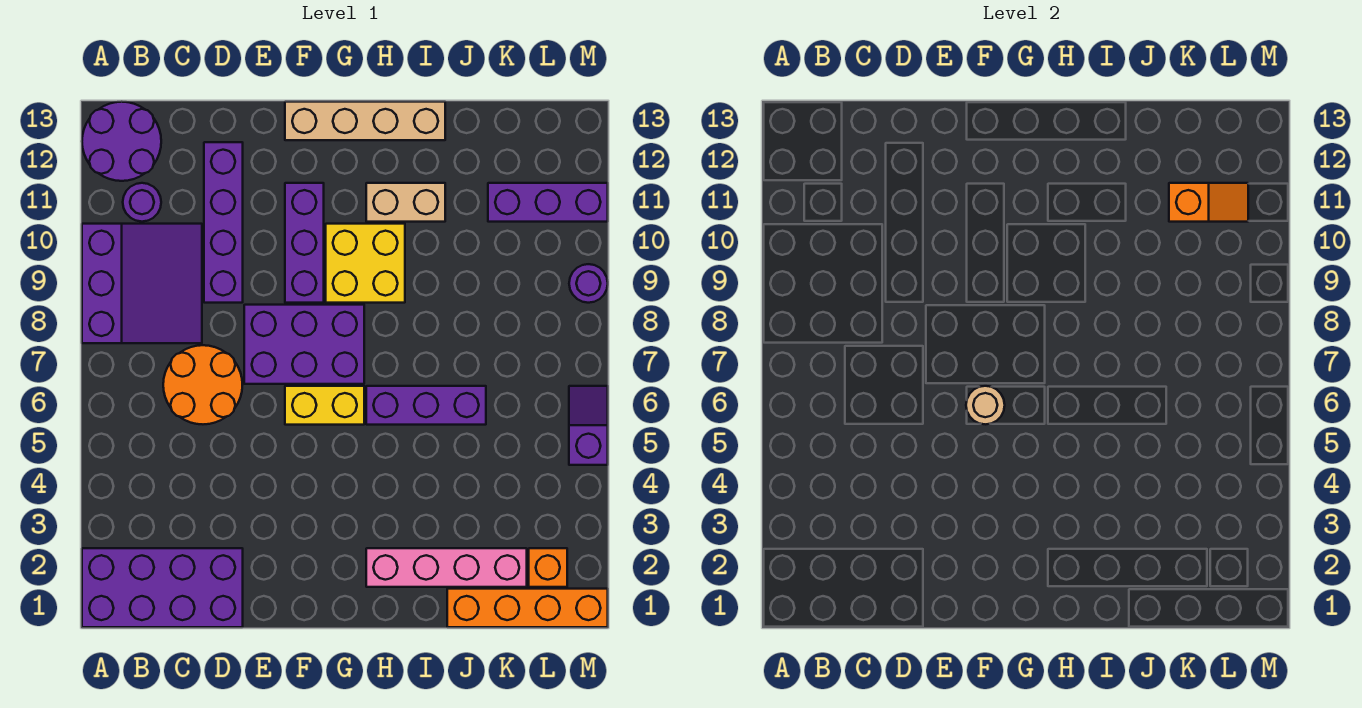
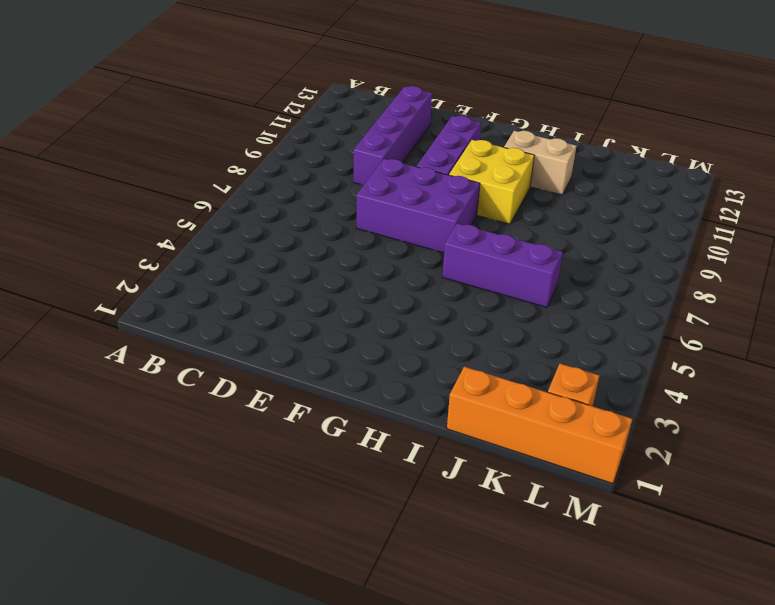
none -> purple 2x4 brick [82,548,243,627]
none -> purple 3x3 slope [82,224,202,343]
none -> purple 2x2 round brick [82,102,161,181]

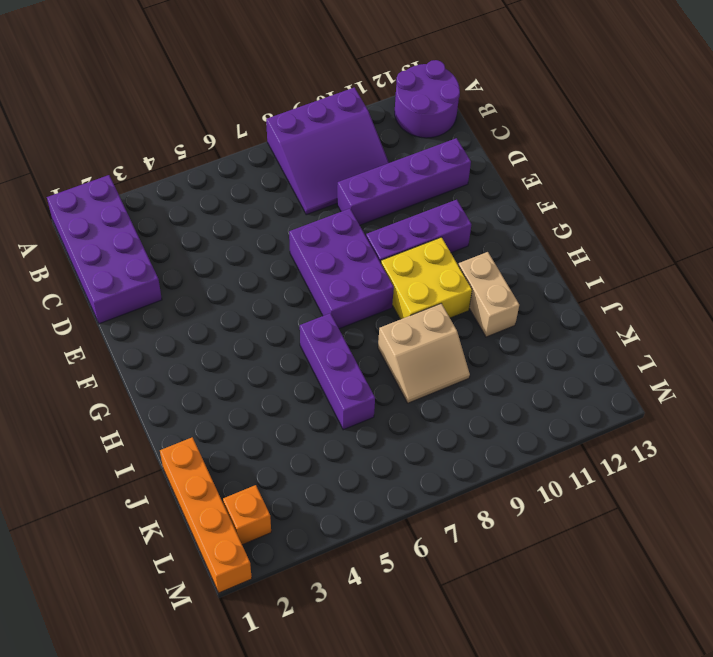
tan 2x2 slope [378,304,470,403] -> none
none -> purple 1x1 round brick [123,183,161,222]
none -> orange 2x2 round brick [163,345,242,424]
none -> yellow 1x2 brick [285,386,364,425]

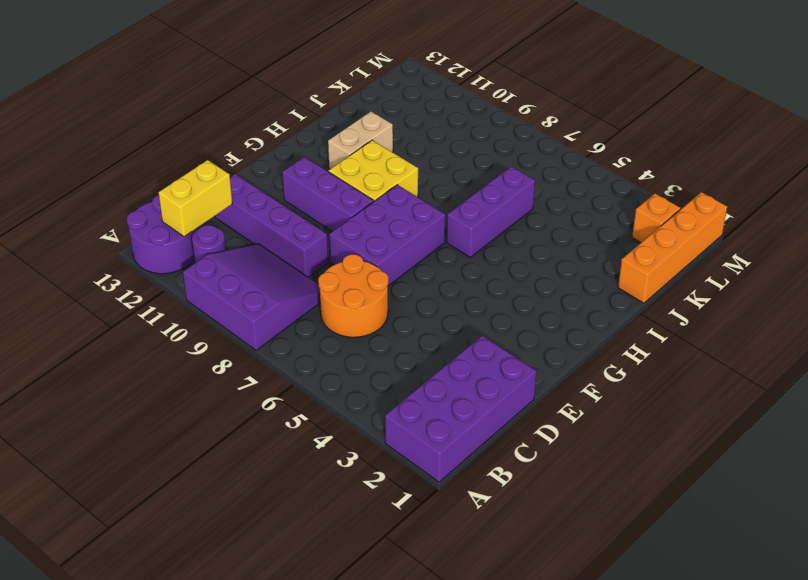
yellow 1x2 brick [158,160,232,237] -> yellow 1x2 brick moved to [285,386,364,425]
none -> tan 1x4 brick [285,102,445,140]
none -> pink 1x4 brick [366,548,527,587]
none -> purple 1x3 brick [488,183,608,222]

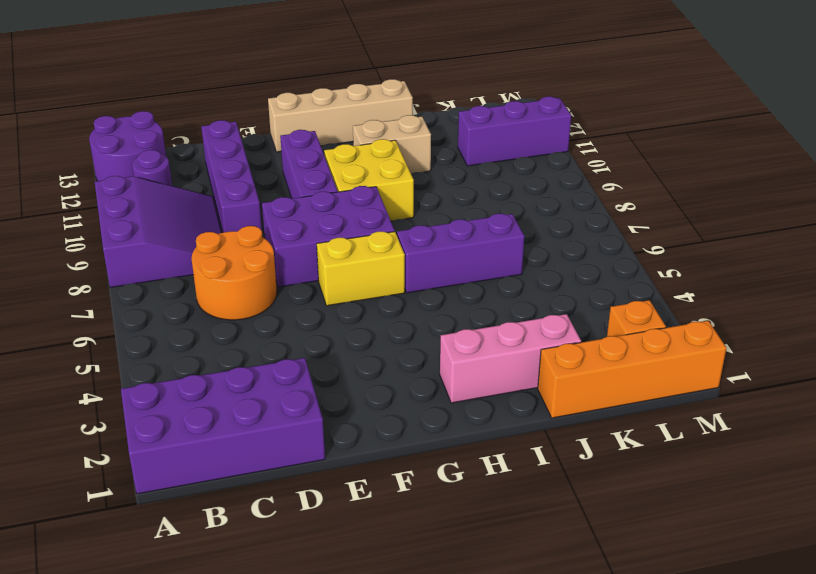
pink 1x3 brick [440,314,581,403] -> pink 1x4 brick [366,548,527,587]
none -> purple 1x2 slope [569,386,608,465]
none -> purple 1x1 round brick [569,264,608,303]
none -> tan 1x1 round brick [966,386,1005,424]

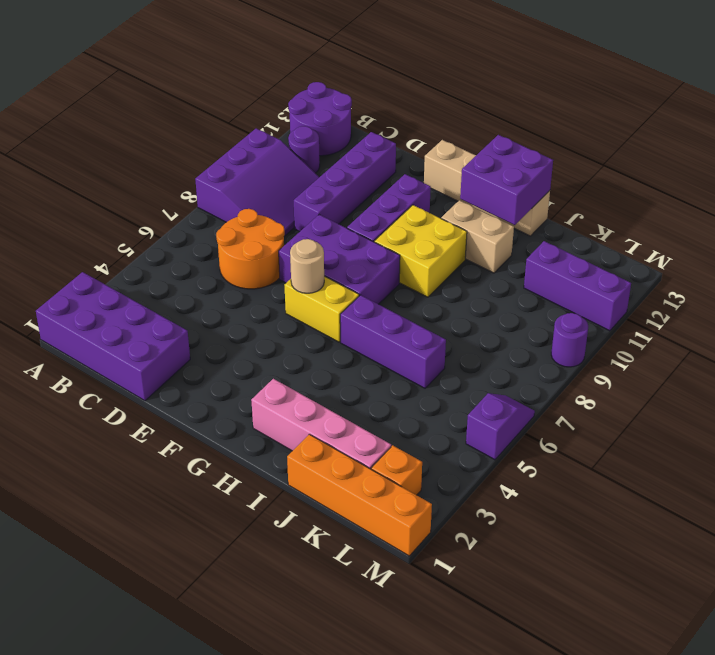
purple 2x2 brick [460,135,553,225] -> none
none -> orange 1x2 slope [1169,183,1248,222]

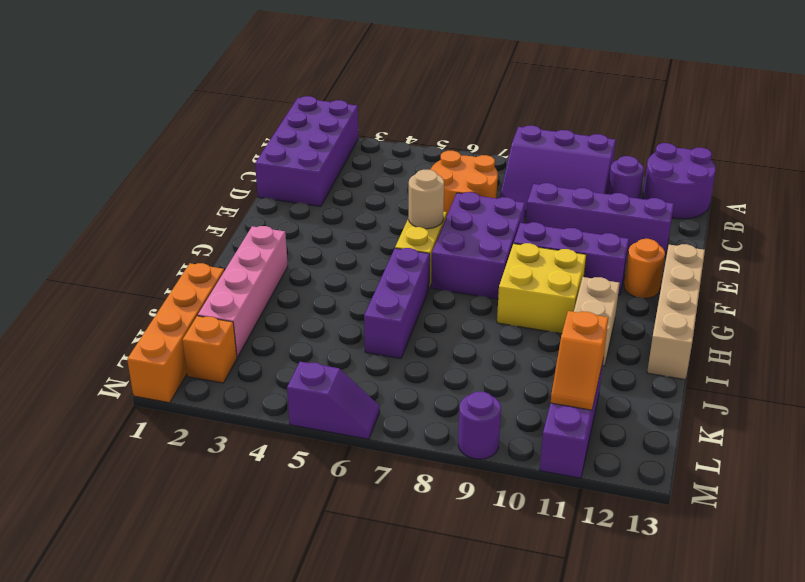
orange 1x1 round brick [624,239,665,298] -> none

